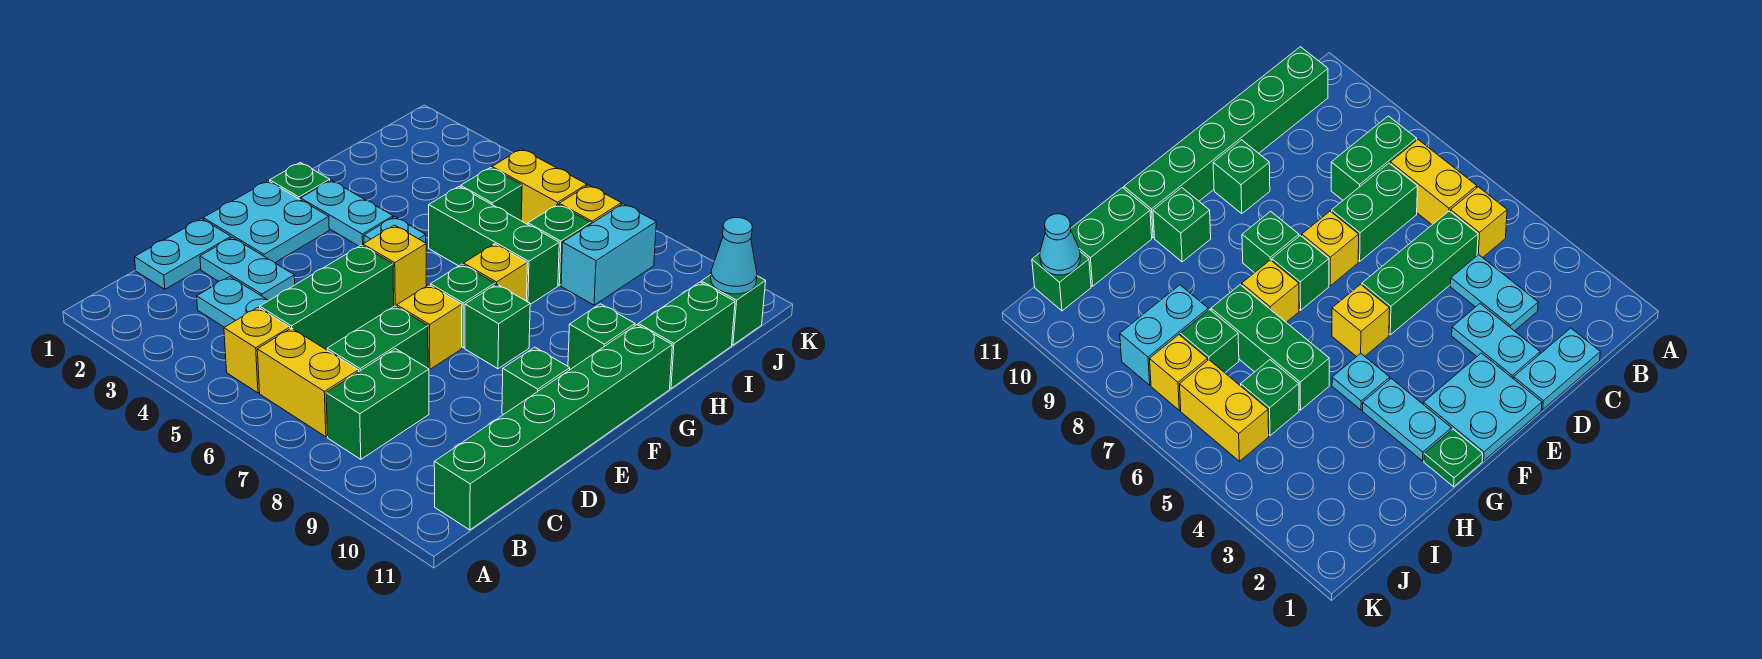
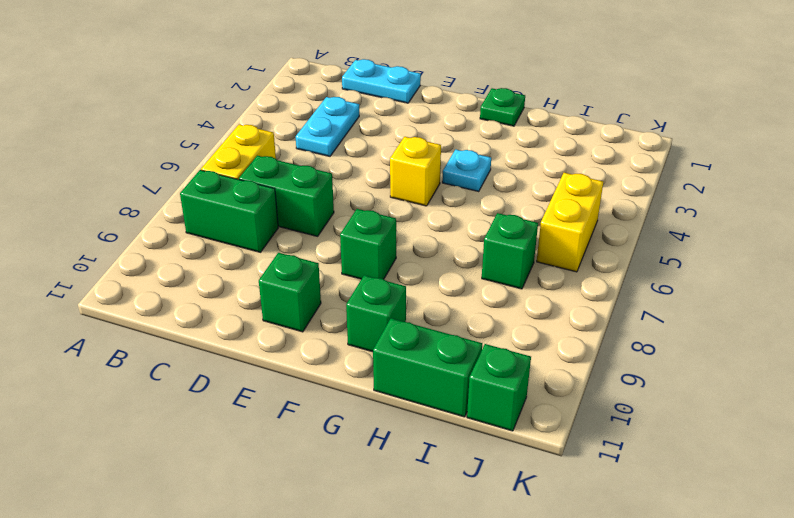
none -> yellow 1x1 brick [224,308,290,393]
none -> green 1x6 brick [434,325,672,530]
none -> green 1x3 brick [260,245,394,350]

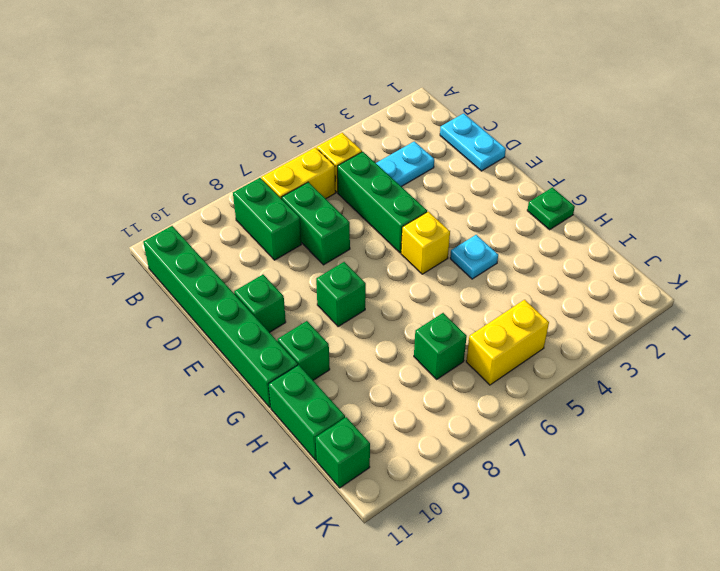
none -> cyan 1x2 plate [200,237,295,301]
none -> cyan 2x2 plate [203,181,329,263]
none -> yellow 1x1 brick [397,285,462,369]

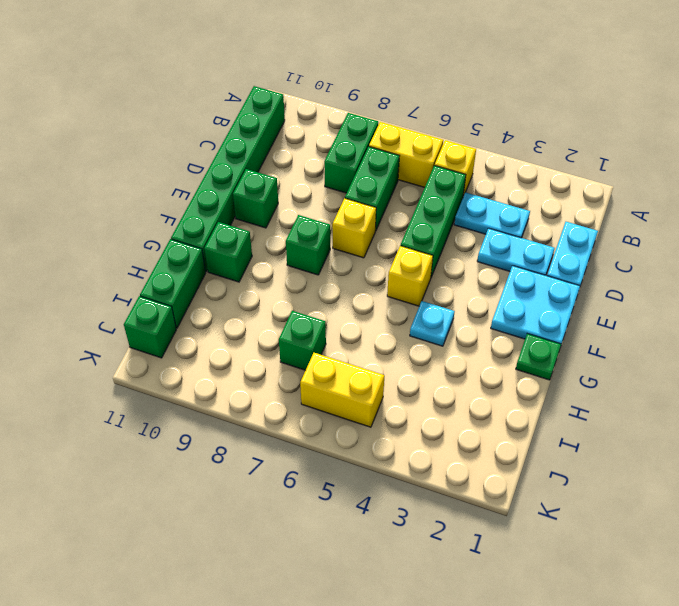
none -> green 1x1 brick [430,264,495,348]
none -> cyan 1x2 plate [301,180,393,246]
none -> yellow 1x1 brick [464,244,527,301]

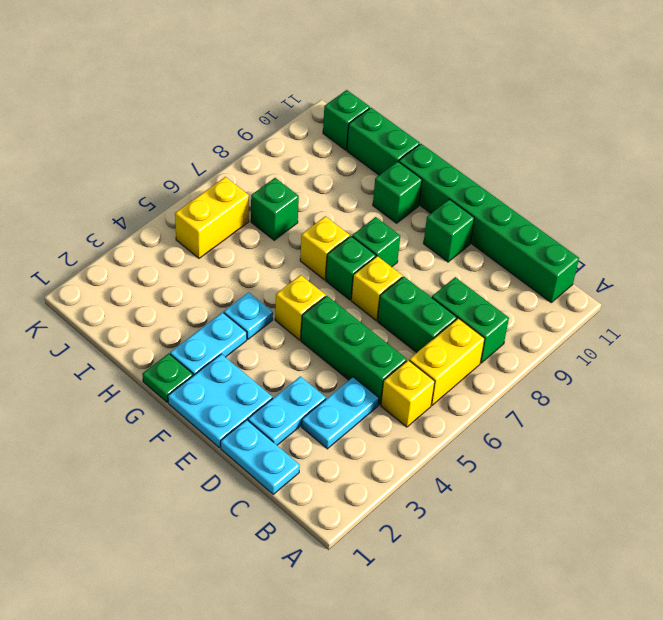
none -> green 1x3 brick [429,187,559,304]
none -> green 1x1 brick [461,168,522,220]
none -> cyan 1x2 brick [561,204,656,305]

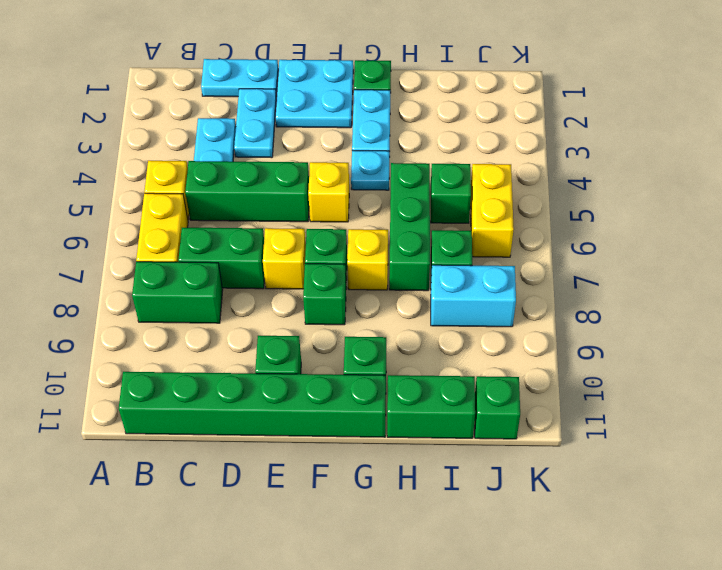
none -> yellow 1x1 brick [559,185,621,224]
none -> cyan 1x1 cone [711,218,757,294]

